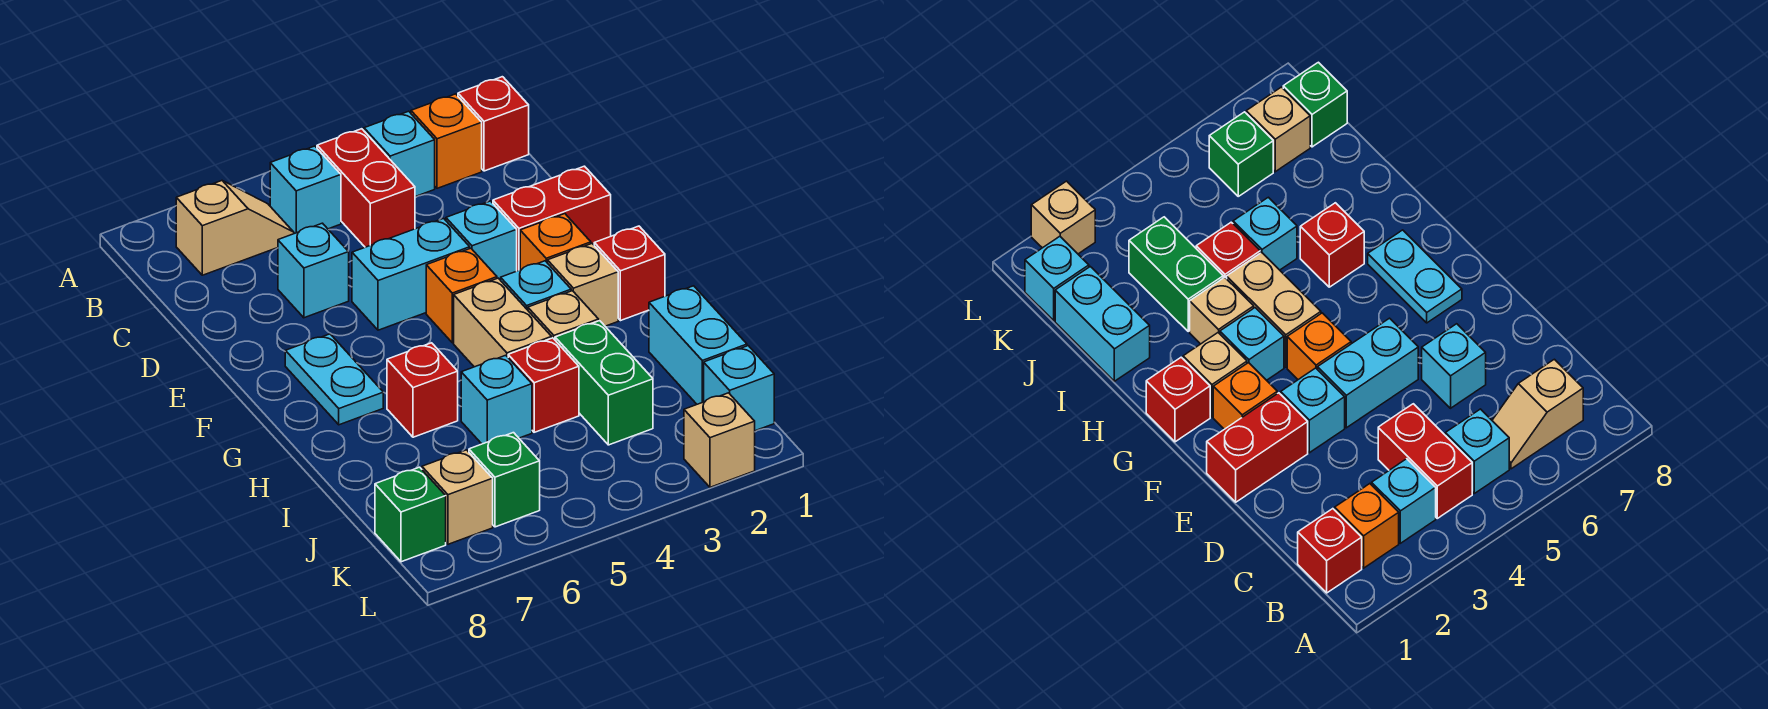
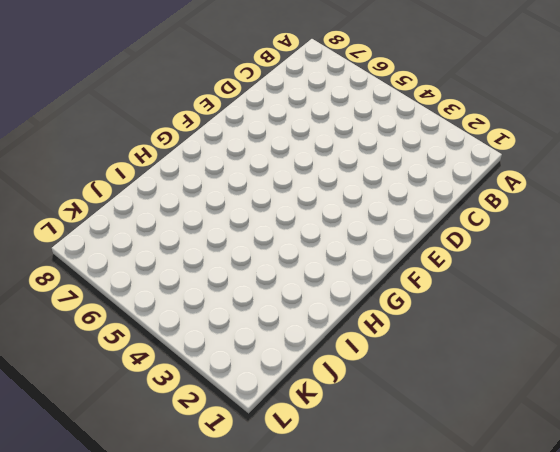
none -> red 1x1 brick [458,77,529,171]
none -> orange 1x1 brick [411,94,482,188]
none -> cyan 1x1 brick [364,111,435,197]

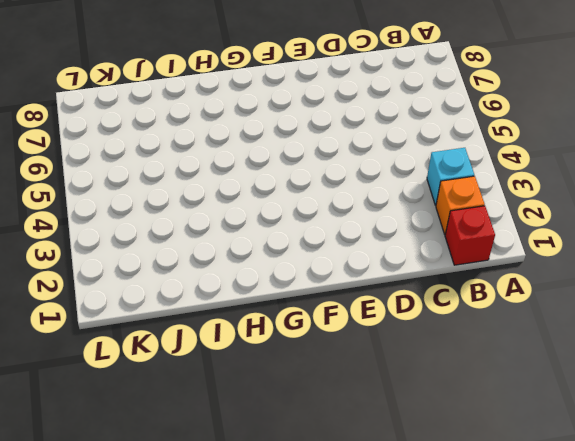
none -> red 1x2 brick [317,129,415,247]
none -> cyan 1x1 brick [270,146,341,234]
none -> tan 1x2 slope [176,181,294,275]

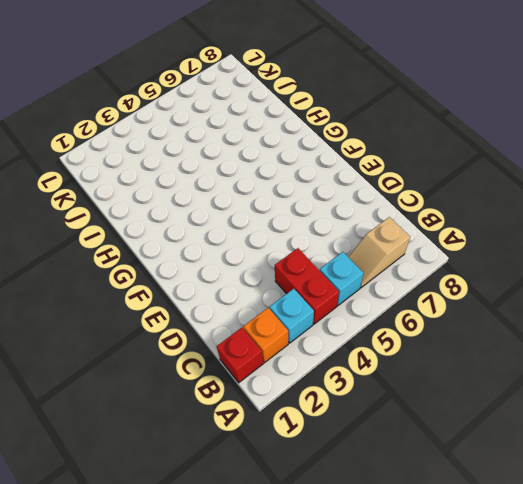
none -> cyan 1x1 brick [278,223,349,318]
none -> red 1x2 brick [493,166,611,271]
none -> cyan 1x1 brick [446,201,517,280]

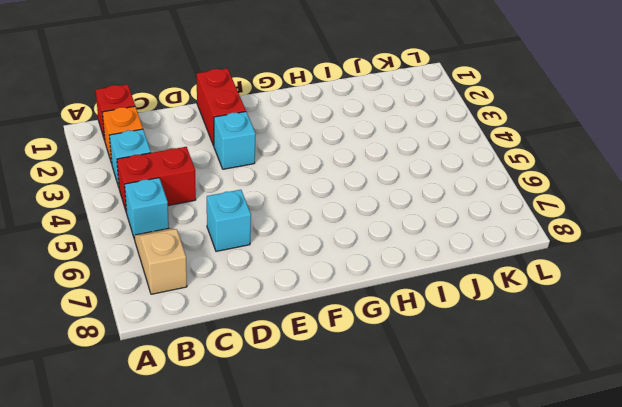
none -> cyan 1x2 brick [352,218,470,330]
none -> orange 1x1 brick [520,214,591,270]
none -> orange 1x1 brick [426,248,497,343]

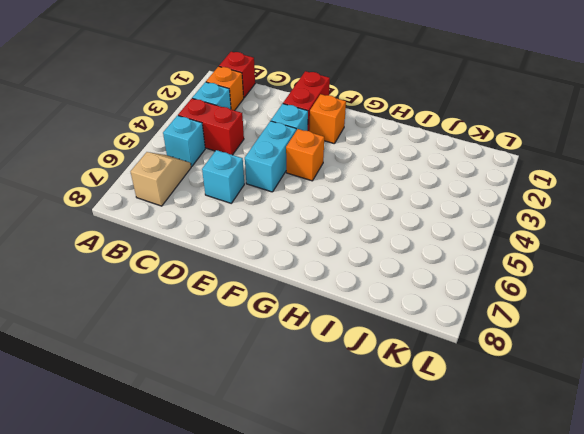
none -> cyan 1x2 plate [285,334,383,425]
none -> red 1x1 brick [594,226,665,321]
none -> tan 1x1 brick [548,244,618,326]

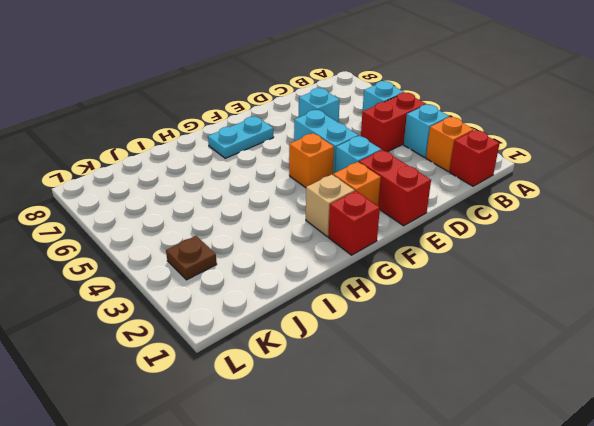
brown 1x1 plate [166,236,217,280] -> none
none -> tan 1x2 slope [176,181,294,275]
none -> cyan 1x1 brick [501,261,571,310]
none -> tan 1x2 brick [454,278,552,367]

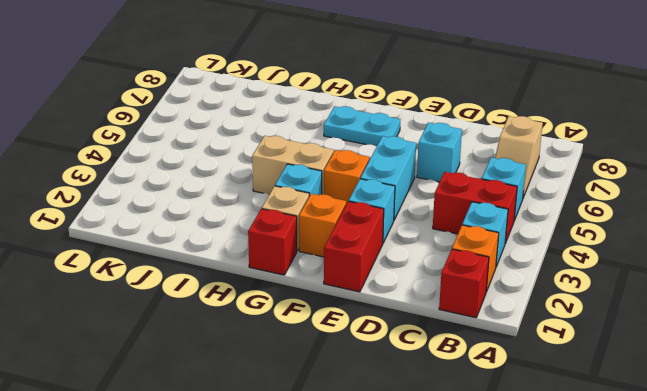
none -> tan 1x1 brick [528,291,599,340]
none -> red 1x1 brick [387,343,458,437]
none -> cyan 1x2 brick [649,286,747,404]

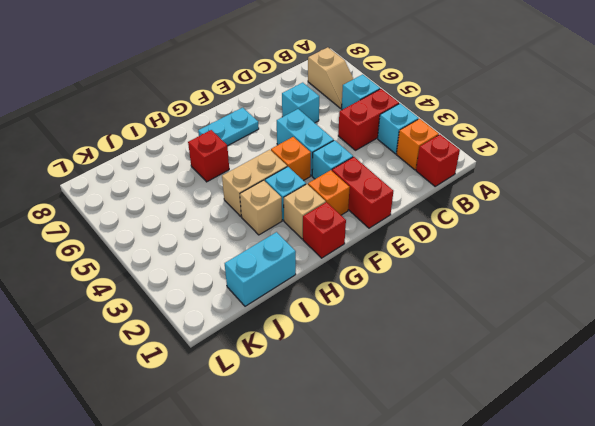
none -> green 1x2 brick [555,321,653,445]
none -> red 1x1 brick [508,338,579,432]
none -> cyan 1x1 brick [461,355,532,444]

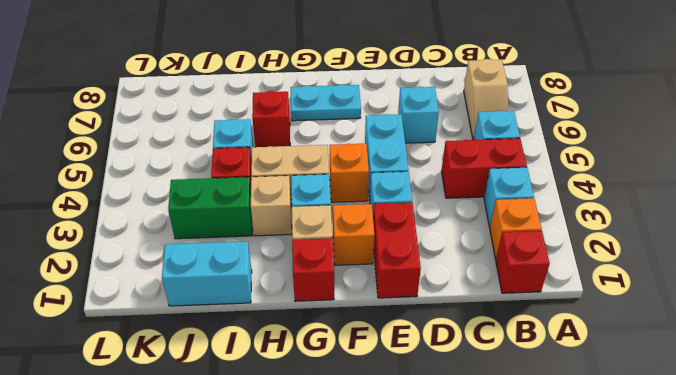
none -> cyan 1x1 brick [704,346,774,431]
none -> green 1x1 brick [469,433,540,527]
none -> tan 1x1 brick [422,450,493,544]

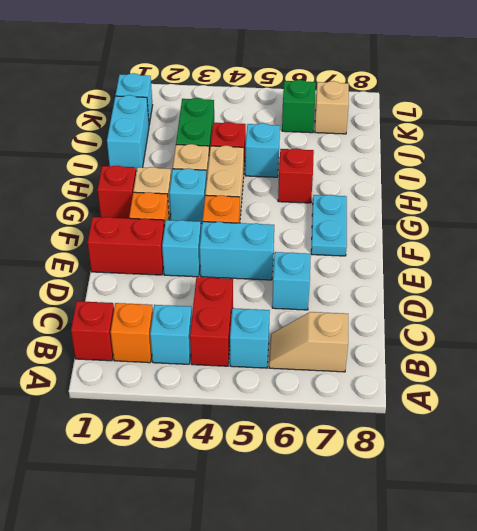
none -> green 1x1 brick [375,467,446,562]
none -> tan 1x1 brick [684,393,755,487]

